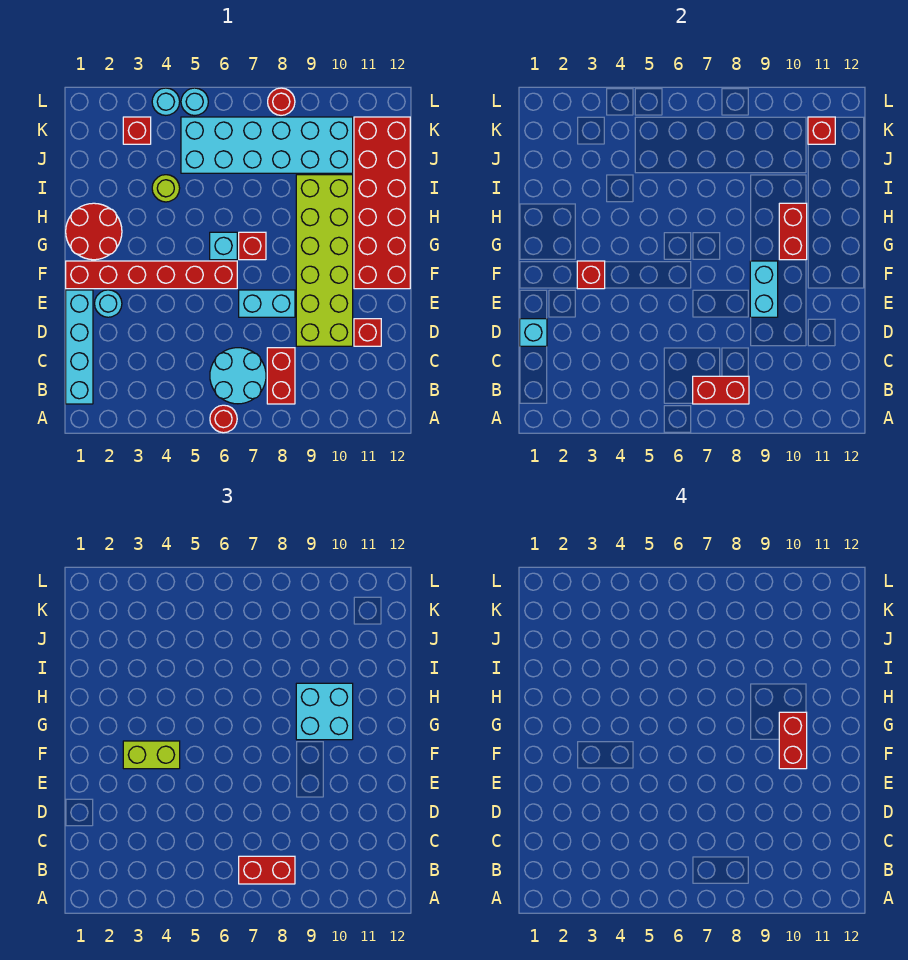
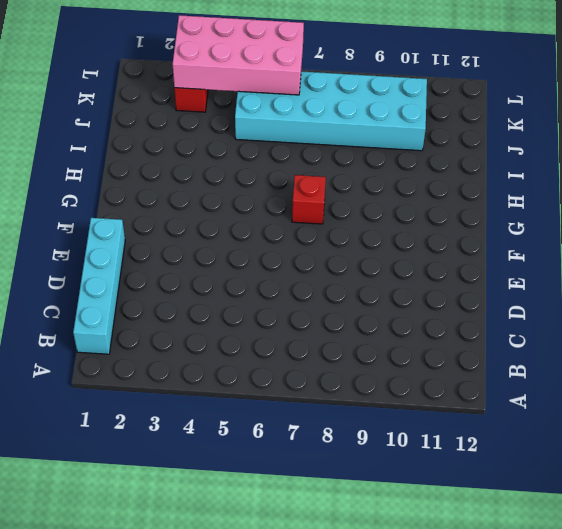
pink 2x4 brick [173,15,304,95] -> none
none -> red 1x1 round brick [210,405,237,433]
none -> cyan 2x2 round brick [210,348,266,404]
none -> red 1x2 brick [267,348,295,404]

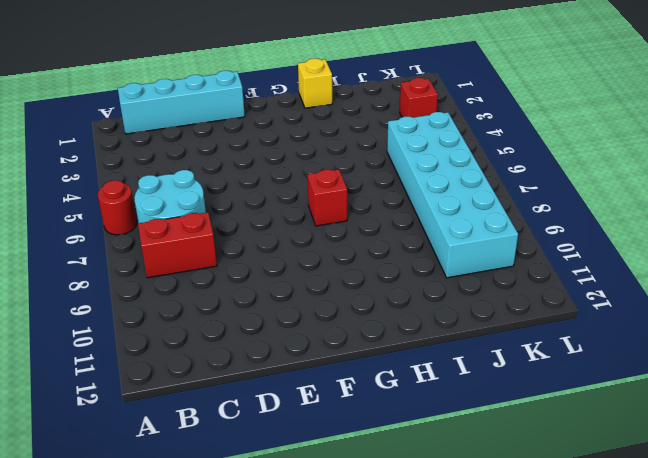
yellow 1x1 brick [298,59,332,108] -> red 2x2 round brick [66,203,122,260]
none -> lime 2x6 brick [296,175,353,346]
none -> red 1x1 brick [354,319,381,346]
none -> cyan 1x1 round brick [95,290,122,317]

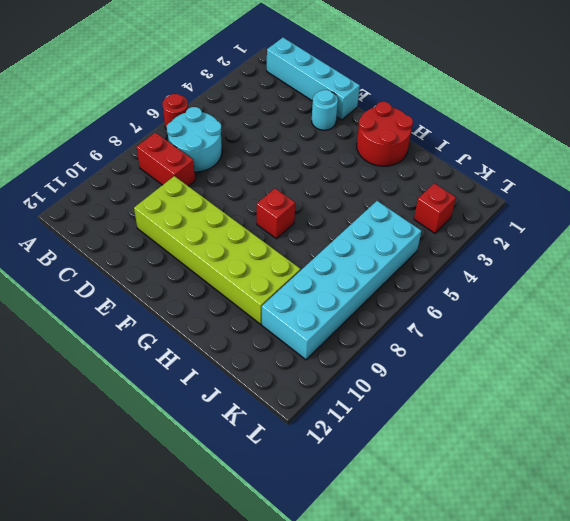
none -> red 1x1 brick [354,319,381,346]
none -> cyan 1x2 brick [239,290,295,317]
none -> red 1x6 brick [66,261,237,289]

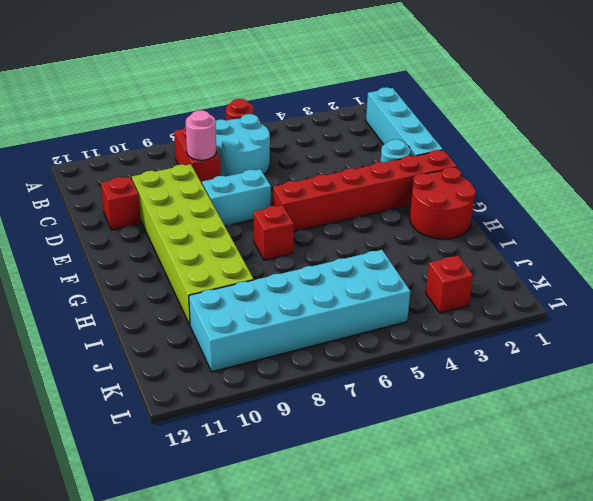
pink 1x1 round brick [186,110,216,160] -> none
none -> red 2x6 brick [354,117,410,289]
none -> cyan 1x1 brick [210,232,237,260]
none -> lime 1x1 round brick [152,175,180,202]

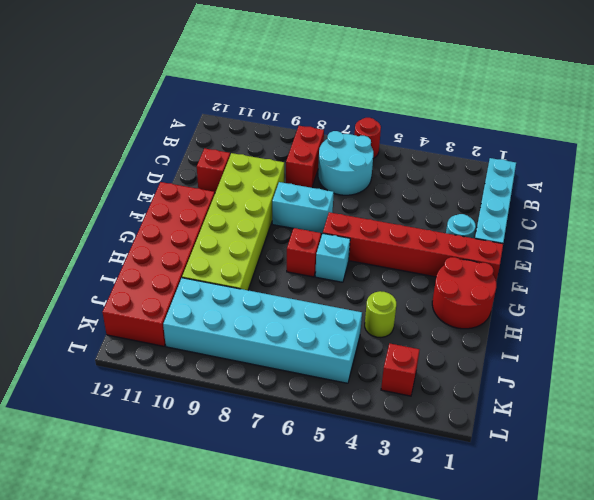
none -> cyan 1x1 round brick [152,88,180,115]
none -> cyan 1x1 round brick [181,88,208,115]
none -> red 1x1 round brick [268,88,295,115]

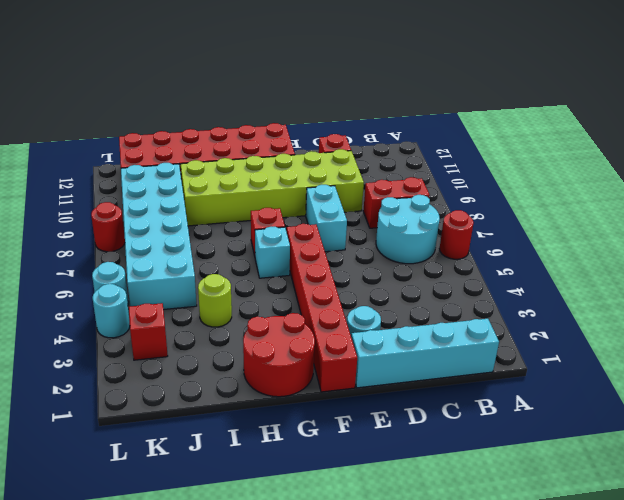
none -> red 1x2 brick [693,376,749,404]
none -> cyan 1x1 brick [520,319,547,346]
none -> cyan 1x2 brick [750,261,778,317]

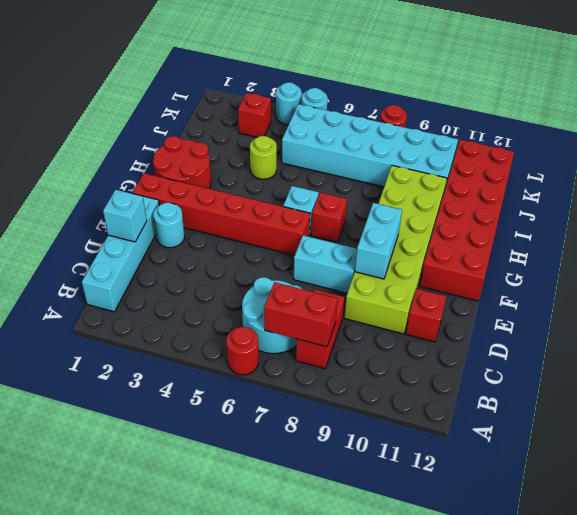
none -> red 1x1 brick [577,261,605,289]
none -> red 1x2 brick [779,203,807,260]
none -> red 1x1 brick [808,117,835,144]

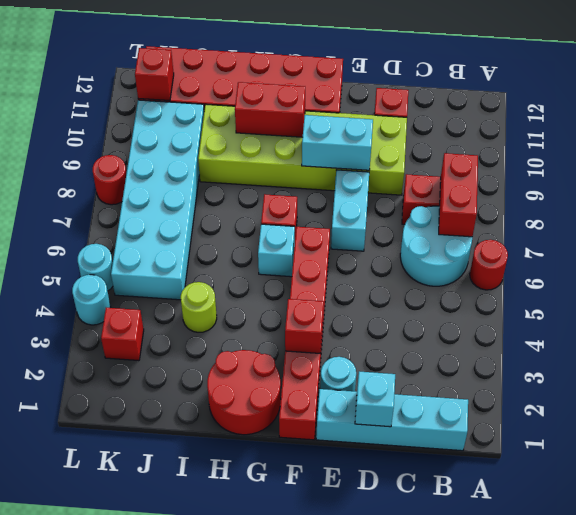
none -> red 1x2 brick [239,856,295,884]
none -> lime 1x2 brick [123,741,180,769]
none -> cyan 2x2 brick [296,683,353,740]

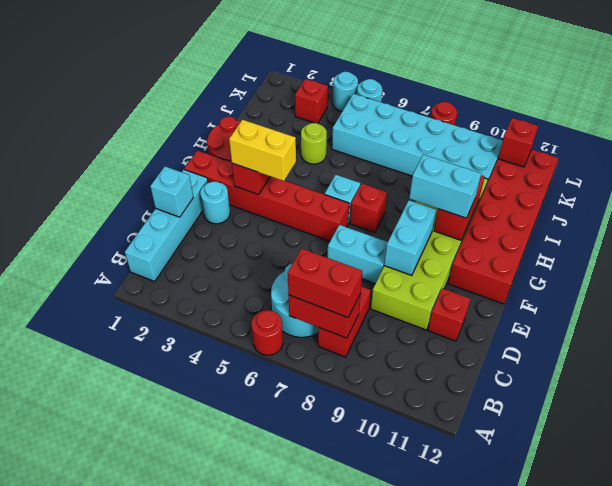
yellow 1x2 brick [229,120,296,181] -> lime 1x2 brick [123,741,180,769]
cyan 1x2 brick [409,155,481,218] -> cyan 2x2 brick [296,683,353,740]
none -> red 1x2 brick [779,712,807,769]

